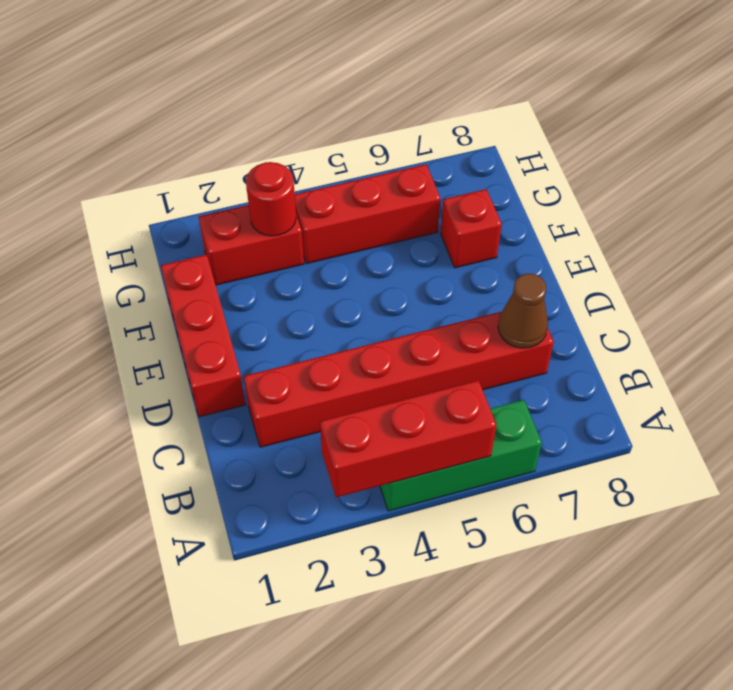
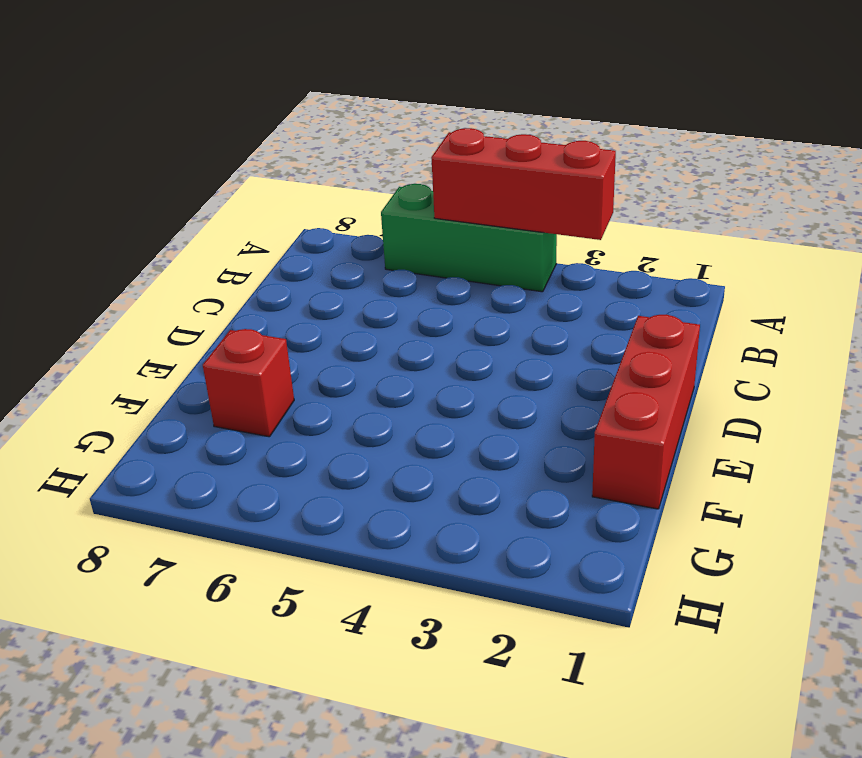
none -> red 1x6 brick [244,312,554,447]
none -> red 1x2 brick [199,205,304,285]

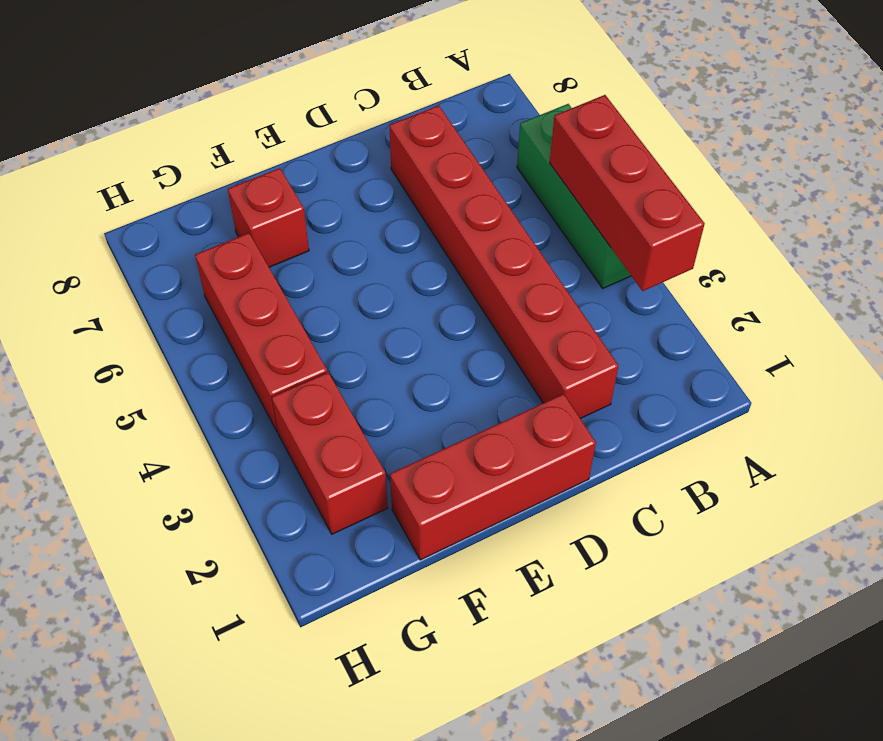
none -> brown 1x1 cone [498,274,548,348]
none -> red 1x1 round brick [246,162,296,236]

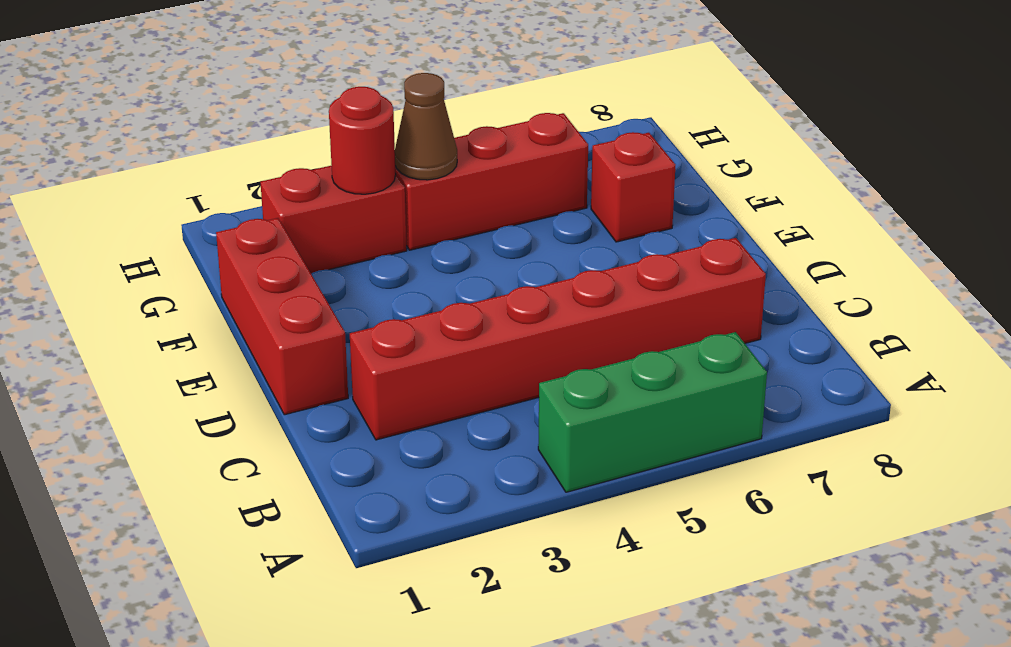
brown 1x1 cone [395,73,457,180] -> brown 1x1 cone moved to [498,274,548,348]
none -> red 1x3 brick [320,380,496,497]

